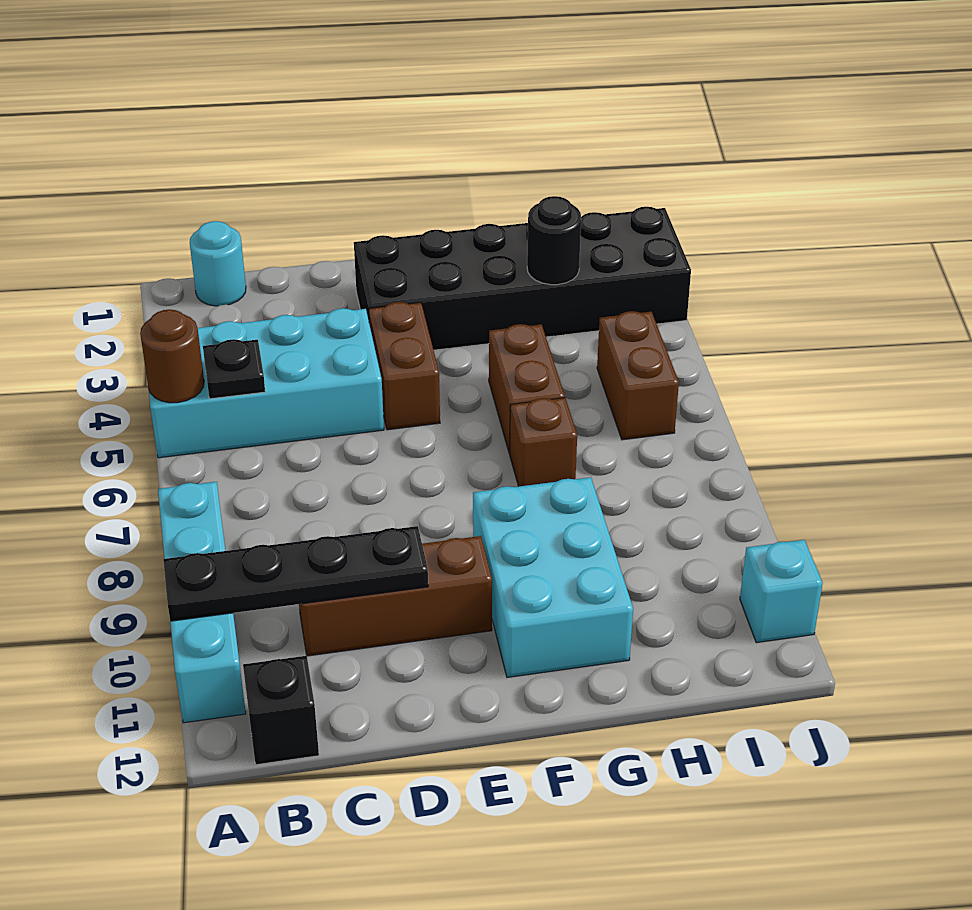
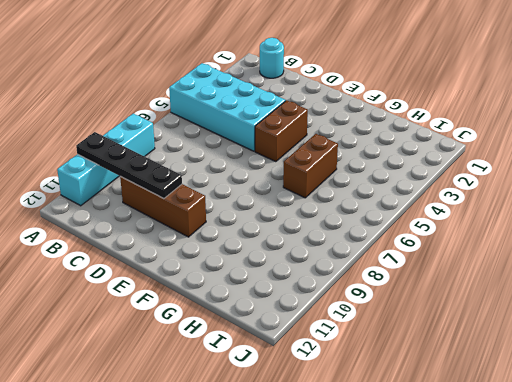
none -> black 1x1 brick [243,656,319,765]
none -> black 2x6 brick [354,207,691,350]
none -> cyan 2x3 brick [473,477,633,677]

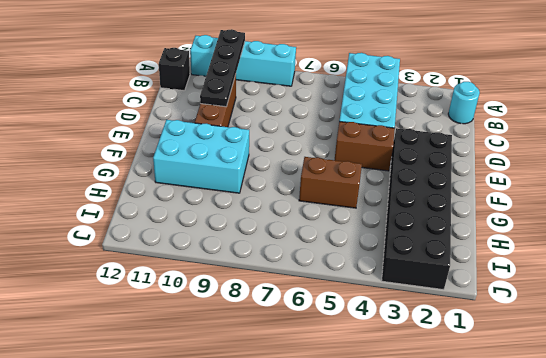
none -> brown 1x1 brick [510,398,577,487]
none -> brown 1x2 brick [597,311,679,440]
none -> cyan 1x1 brick [740,540,823,643]

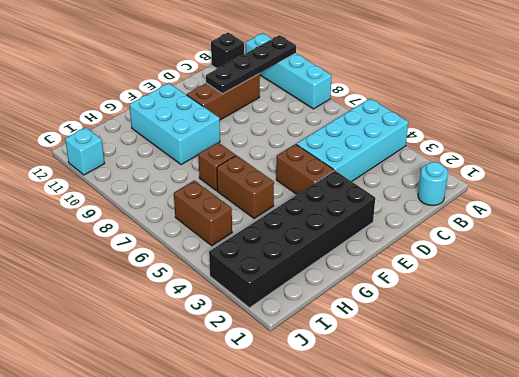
none -> brown 1x1 round brick [140,309,204,403]
none -> black 1x1 plate [203,339,265,399]
none -> black 1x1 round brick [527,196,581,285]

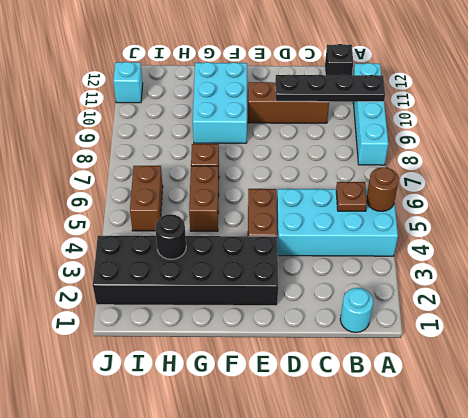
brown 1x1 plate [336,182,367,211] -> black 1x1 plate [203,339,265,399]

